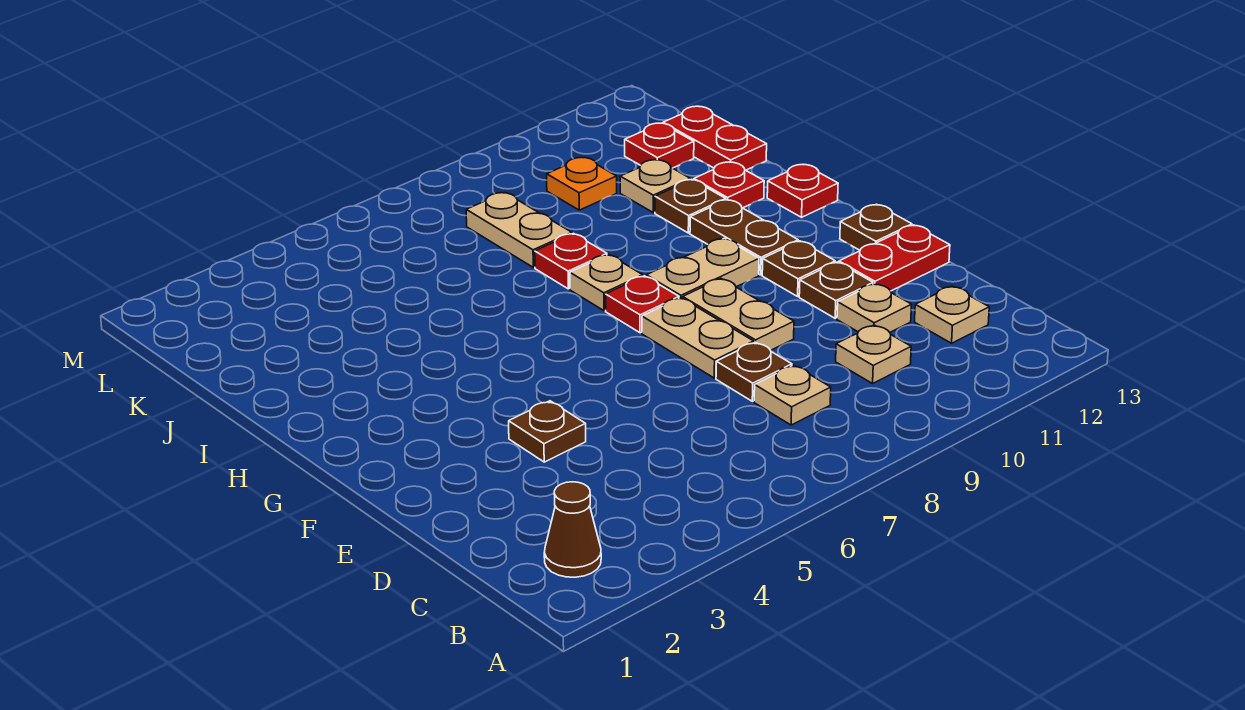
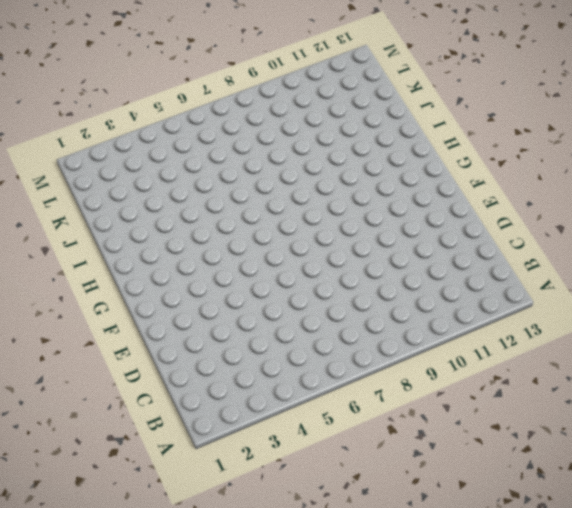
none -> brown 1x1 cone [544,482,601,577]
none -> tan 1x1 plate [754,365,831,425]
none -> tan 1x1 plate [836,325,911,384]

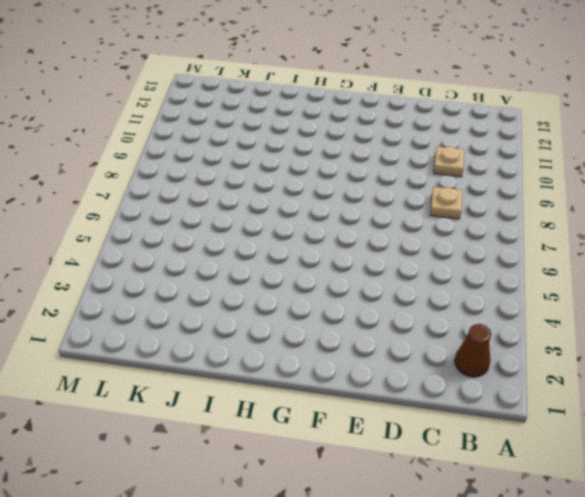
none -> tan 1x1 plate [915,286,989,343]
none -> brown 1x1 plate [716,342,792,401]
none -> tan 1x1 plate [837,284,912,332]

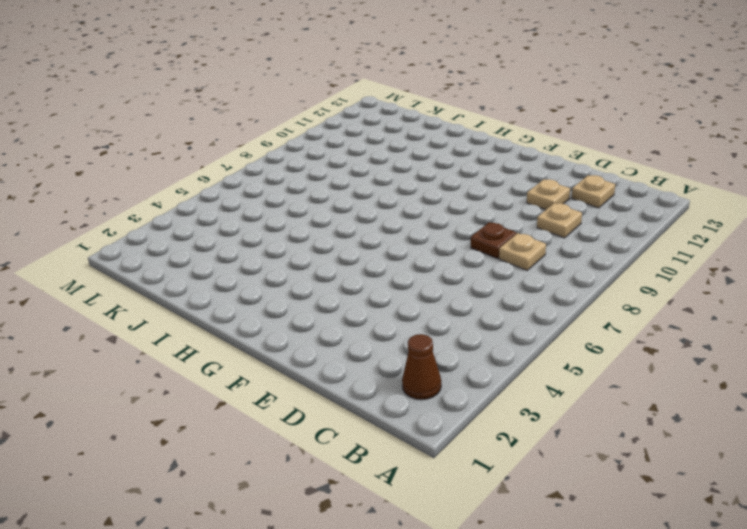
none -> brown 1x1 plate [509,401,586,462]
none -> tan 1x2 plate [642,298,754,378]
none -> tan 1x2 plate [683,279,794,350]

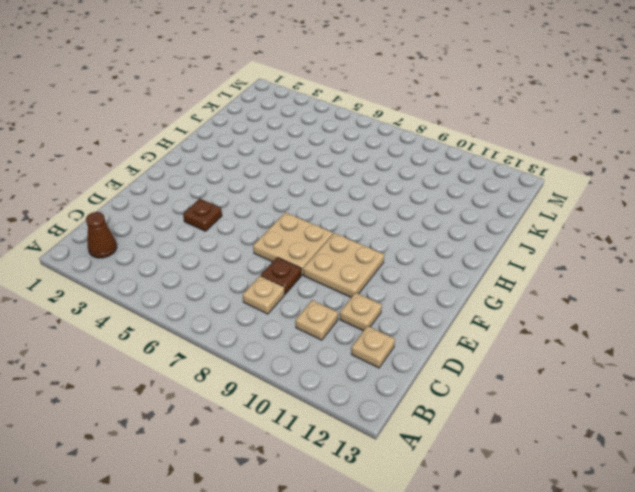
tan 2x2 plate [253,212,333,275] -> tan 1x2 plate [642,298,754,378]
tan 2x2 plate [303,233,384,297] -> tan 1x2 plate [683,279,794,350]
none -> brown 1x1 plate [799,262,873,318]
none -> red 1x2 plate [839,225,950,291]
none -> brown 1x1 plate [762,241,835,296]

